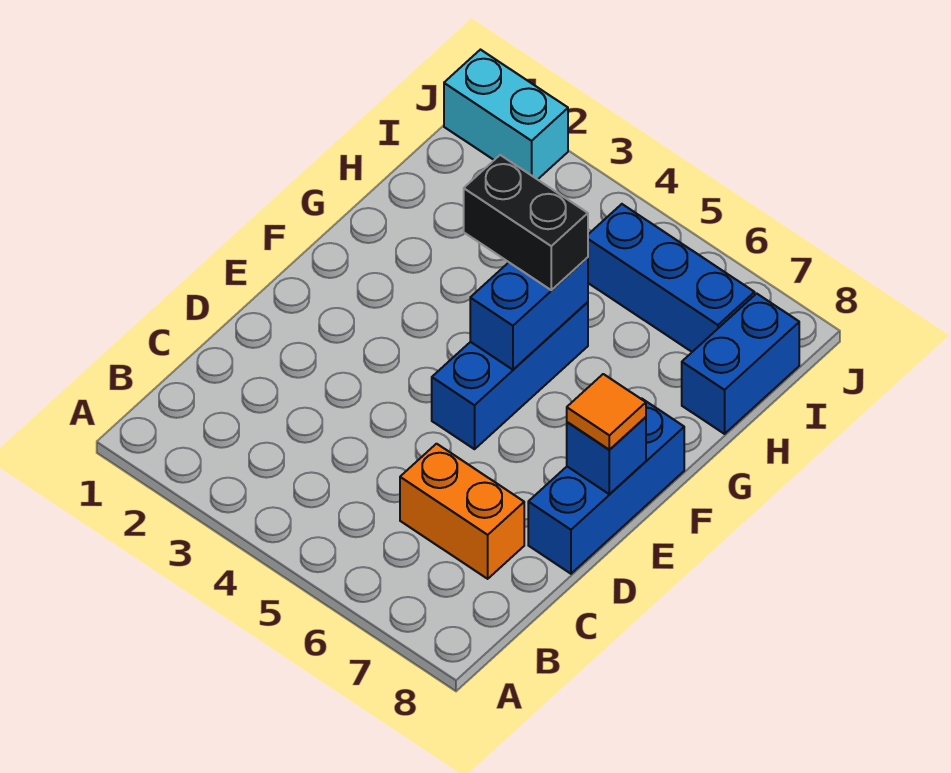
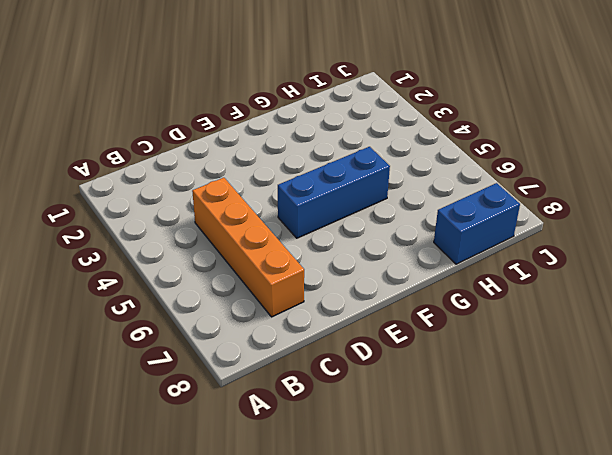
orange 1x4 brick [192,178,304,317] -> orange 1x2 brick [400,444,524,579]
none -> blue 1x3 brick [528,398,684,574]
none -> blue 1x3 brick [588,204,755,352]

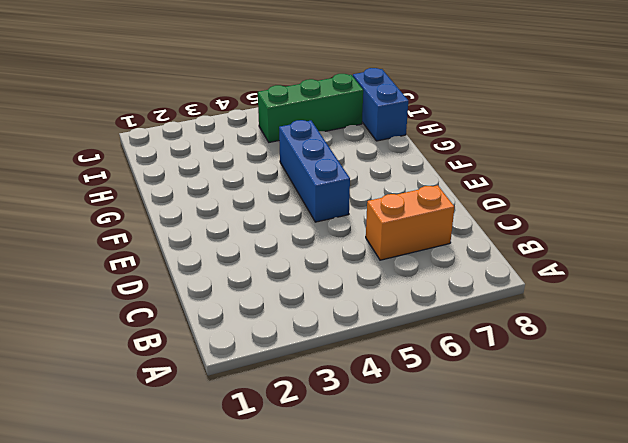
green 1x3 brick [258,74,363,142] -> blue 1x3 brick [588,204,755,352]
none -> blue 1x3 brick [528,398,684,574]
none -> cyan 1x2 brick [444,50,568,180]

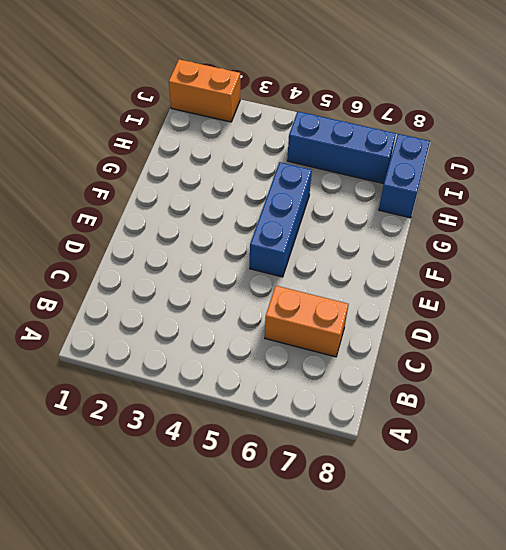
orange 1x2 brick [169,59,240,122] -> cyan 1x2 brick [444,50,568,180]
none -> blue 1x3 brick [528,398,684,574]
none -> blue 1x1 brick [567,417,646,494]

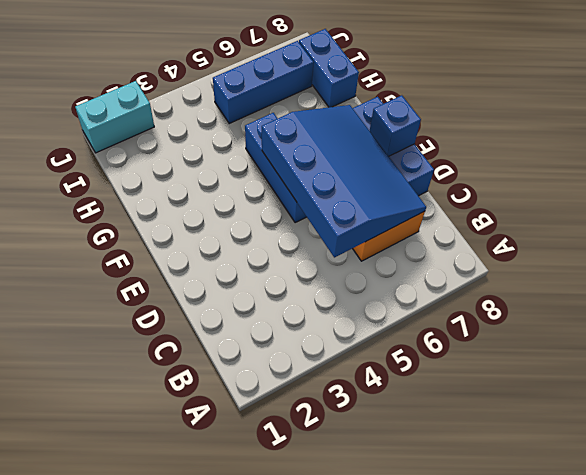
blue 3x4 slope [262,105,426,257] -> blue 1x2 brick [470,258,588,370]
none -> orange 1x1 tile [567,374,646,450]
none -> black 1x2 brick [464,155,588,290]

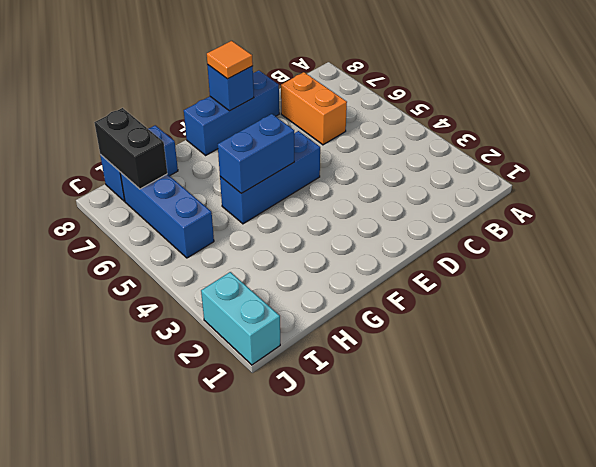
black 1x2 brick [94,108,167,189] -> black 1x2 brick moved to [464,155,588,290]

